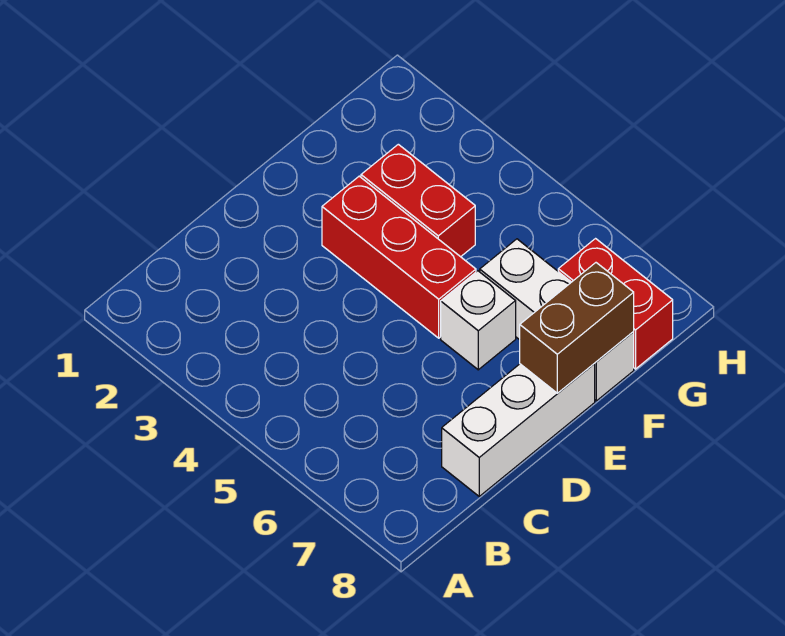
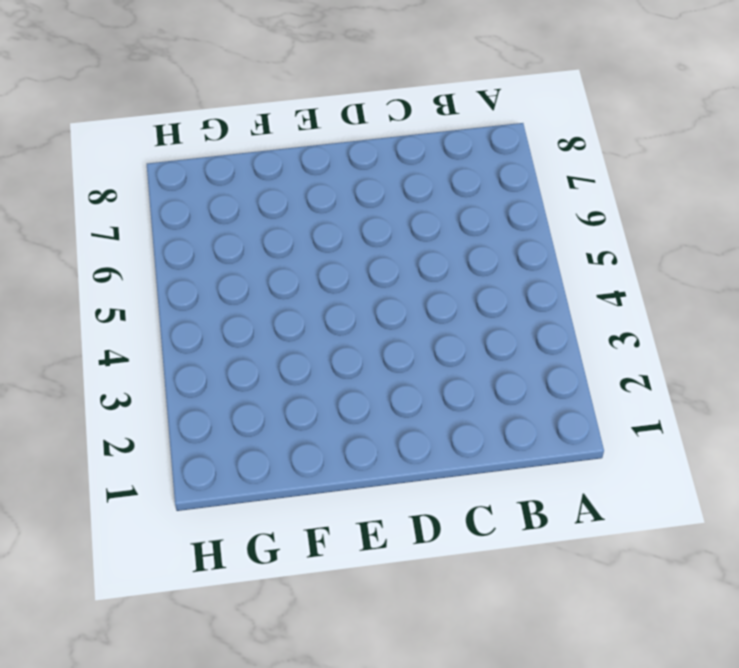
none -> white 1x3 brick [442,364,595,496]
none -> red 1x3 brick [322,176,476,338]

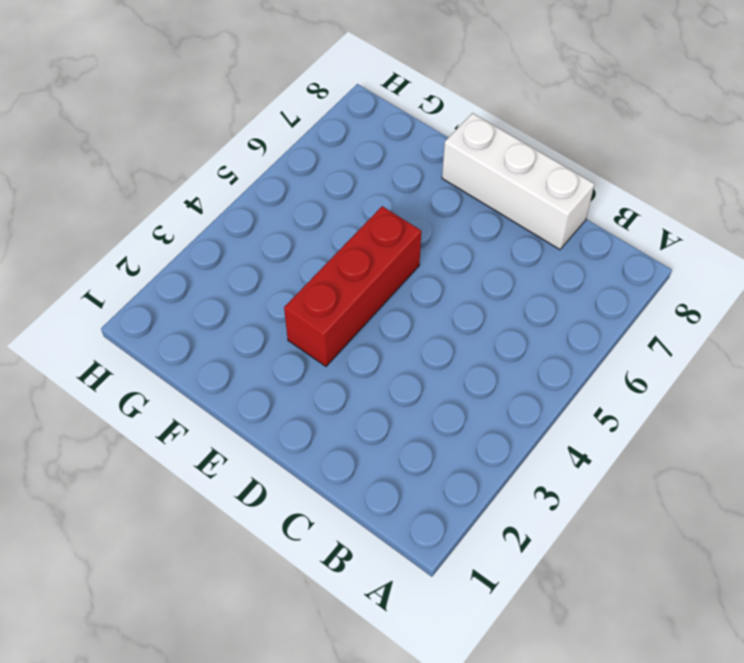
none -> white 1x1 brick [441,271,516,370]
none -> red 1x2 brick [361,144,475,257]

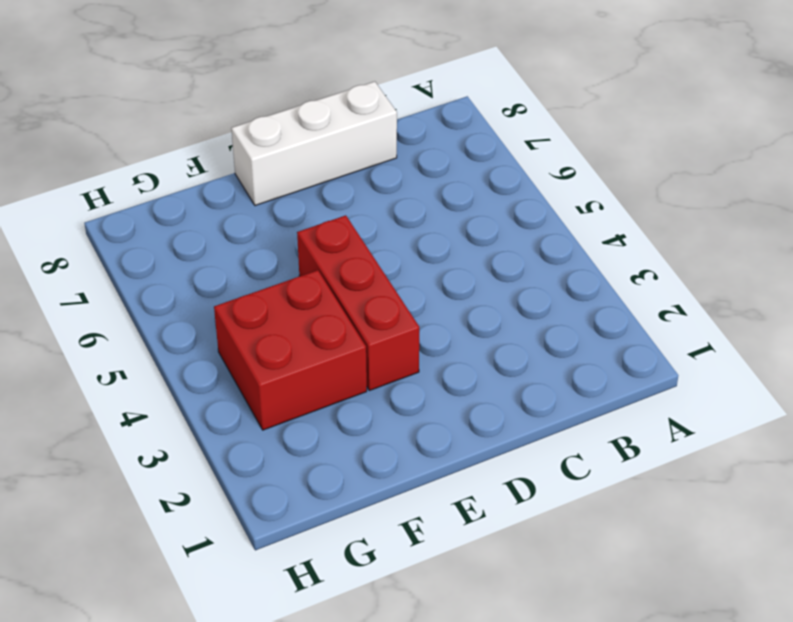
red 2x2 brick [214,270,367,430] -> red 1x2 brick [361,144,475,257]
none -> white 1x1 brick [441,271,516,370]
none -> white 1x3 brick [480,239,634,401]

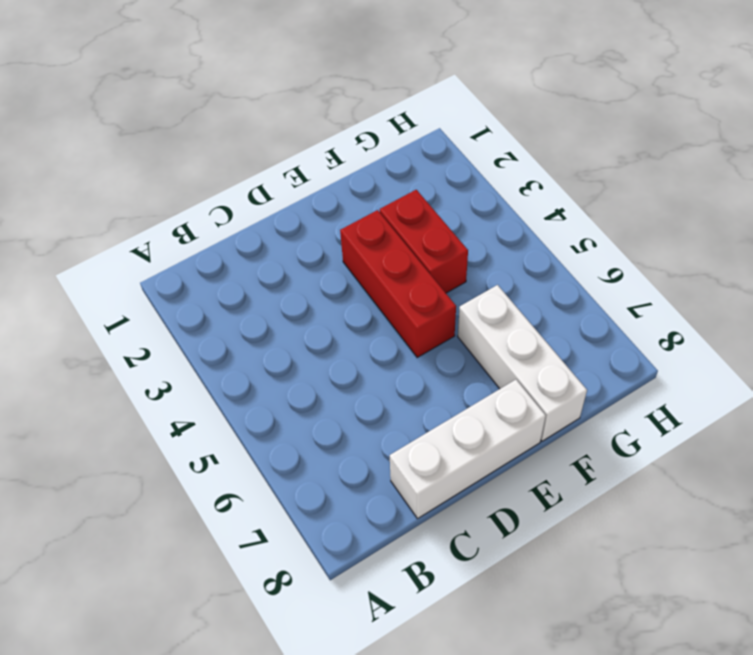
none -> white 1x1 brick [441,271,516,370]
none -> red 1x2 brick [558,239,673,369]

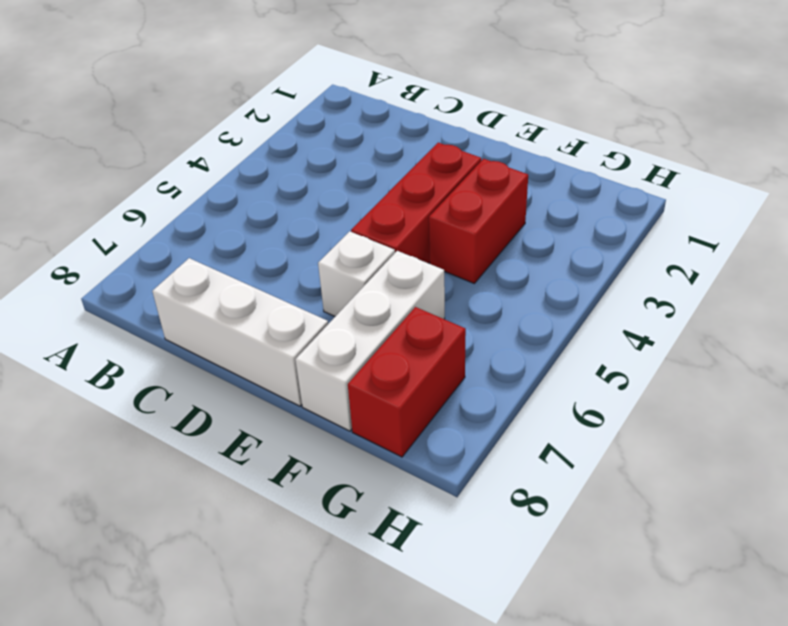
none -> brown 1x2 brick [520,263,634,393]

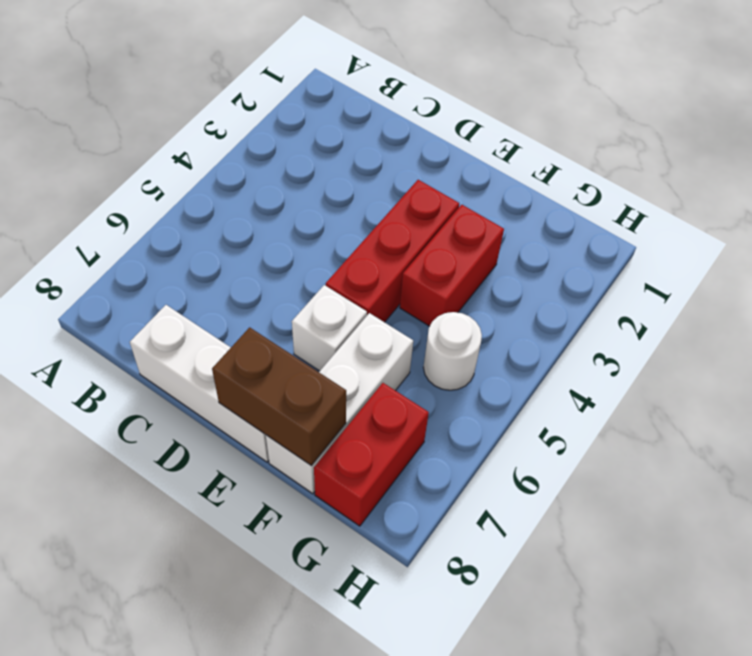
white 1x1 round brick [423,312,482,390] -> none

